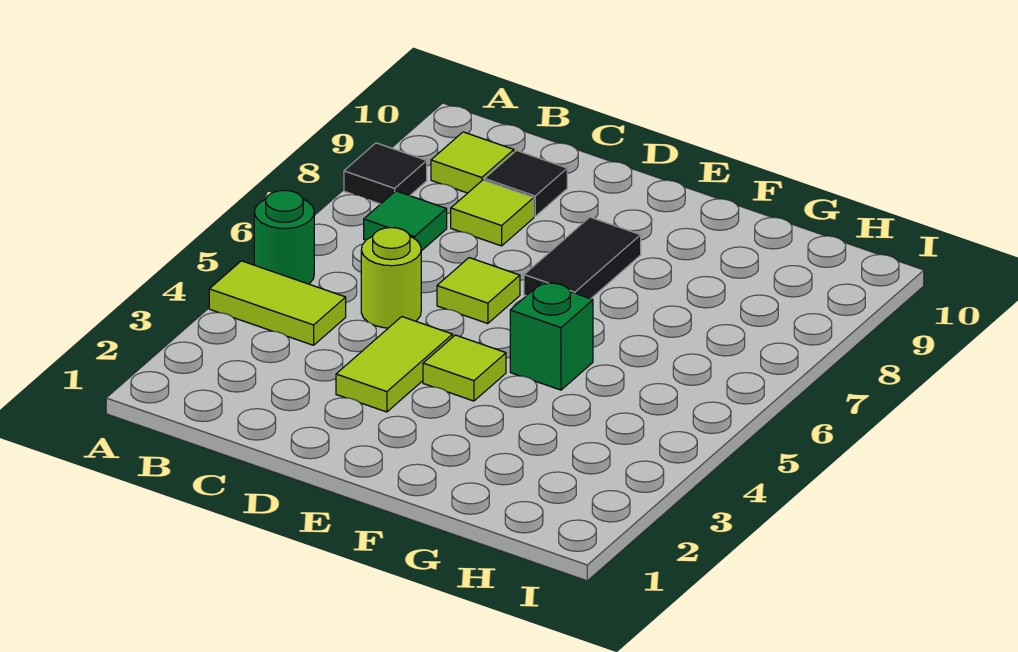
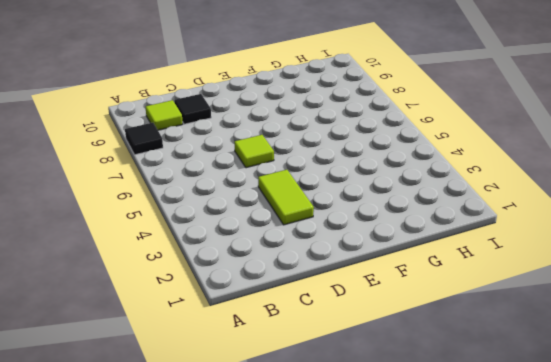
none -> lime 1x2 tile [209,261,346,345]
none -> green 1x1 round brick [254,190,314,284]
none -> green 1x1 tile [364,191,447,251]

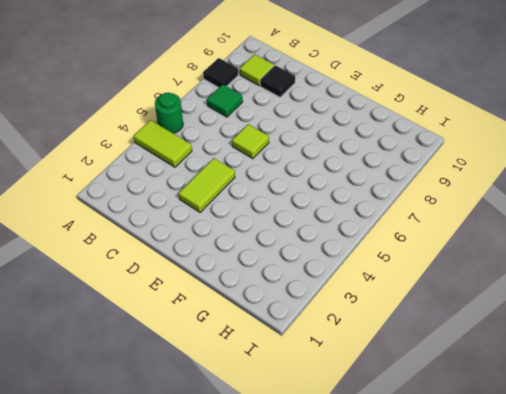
none -> lime 1x1 round brick [361,228,421,328]
none -> lime 1x1 tile [451,180,534,246]
none -> lime 1x1 tile [423,335,506,401]

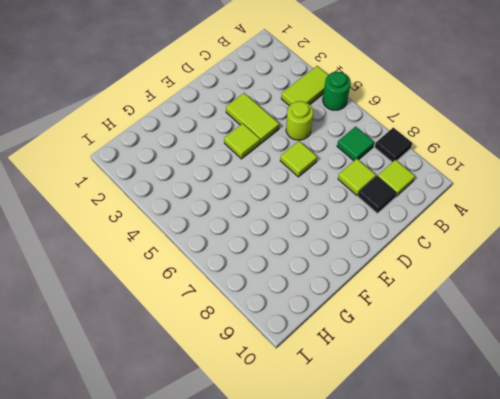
none -> black 1x2 tile [524,217,641,299]
none -> green 1x1 brick [510,282,593,390]

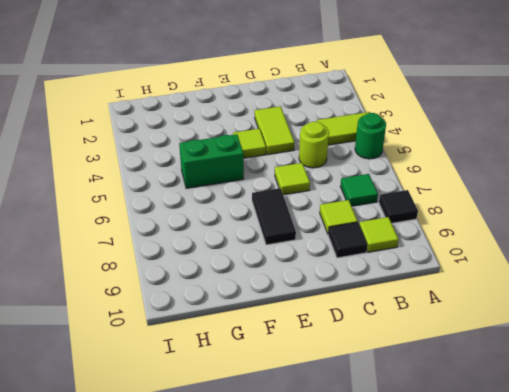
green 1x2 brick [179,134,244,188] -> green 1x1 brick [510,282,593,390]

